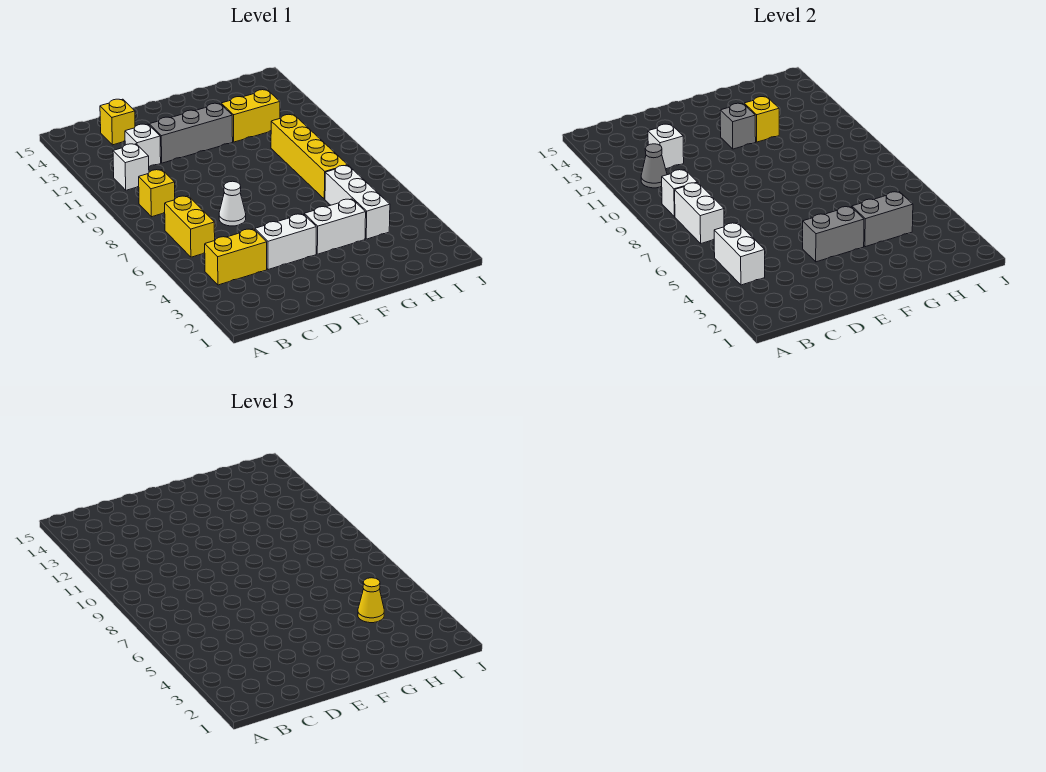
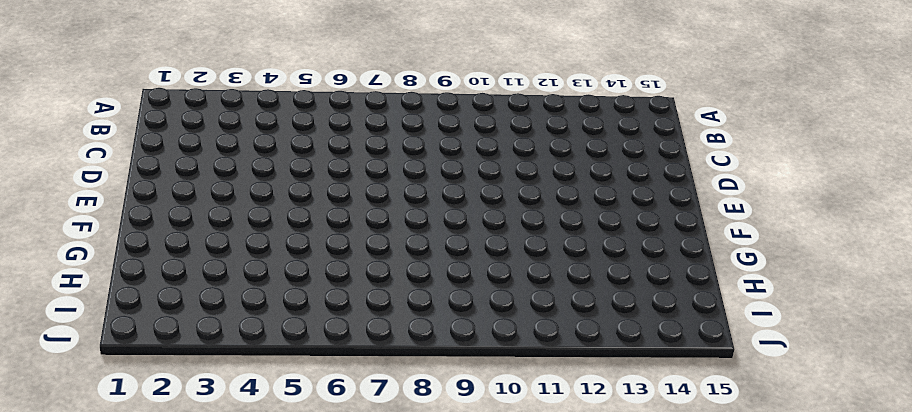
none -> yellow 1x2 brick [205,229,267,285]
none -> yellow 1x2 brick [165,196,215,257]
none -> yellow 1x1 brick [139,170,175,217]

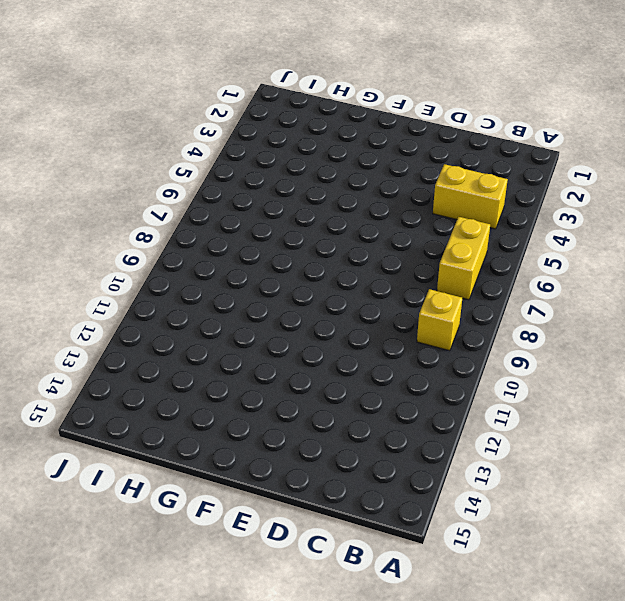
none -> white 1x1 brick [113,144,149,190]
none -> white 1x1 brick [125,124,161,166]
none -> yellow 1x1 brick [100,99,135,145]

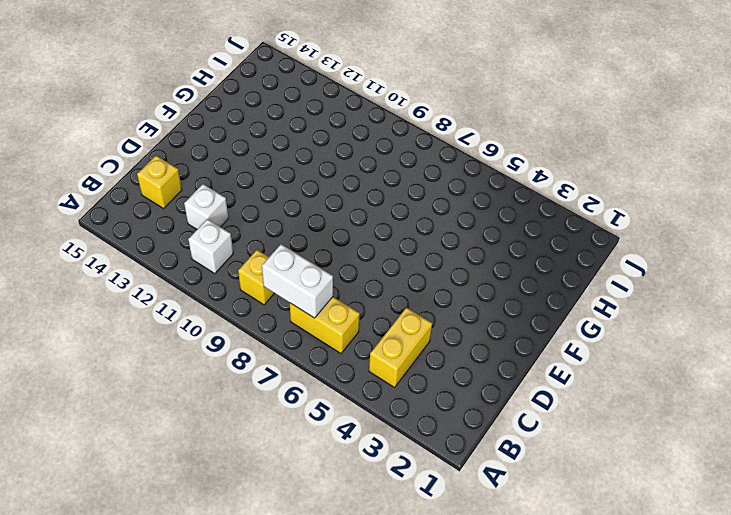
none -> white 1x2 brick [255,214,316,270]
none -> white 1x1 cone [219,181,246,226]
none -> grey 1x3 brick [149,103,233,163]

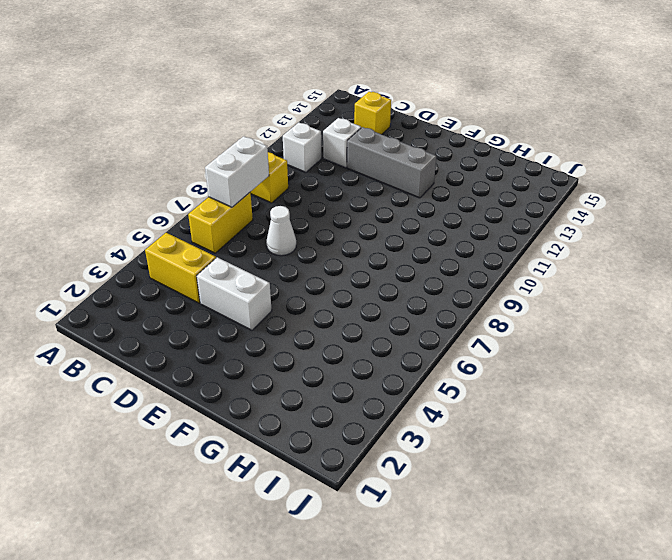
none -> white 1x2 brick [304,199,366,254]
none -> yellow 1x2 brick [221,90,280,142]
none -> white 1x3 brick [325,165,390,239]

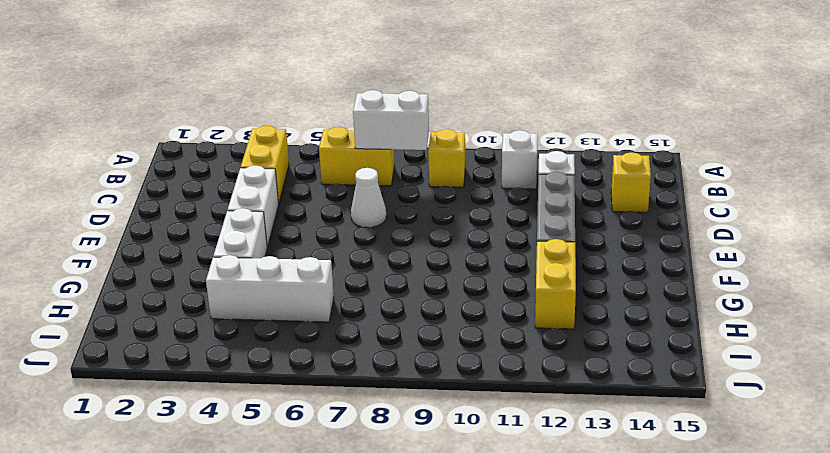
none -> yellow 1x4 brick [271,115,348,199]
none -> white 1x2 brick [714,223,765,285]
none -> white 1x1 brick [662,170,698,217]

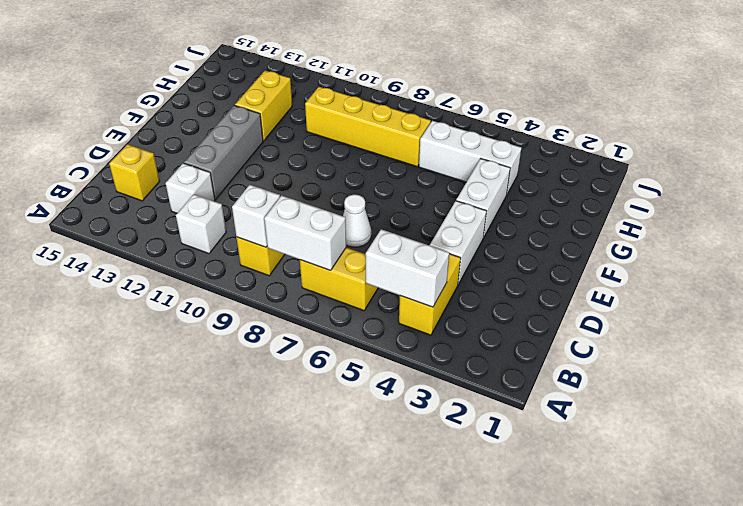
none -> grey 1x1 cone [641,144,667,188]
none -> white 1x1 brick [648,124,684,169]
none -> grey 1x2 brick [803,206,864,262]

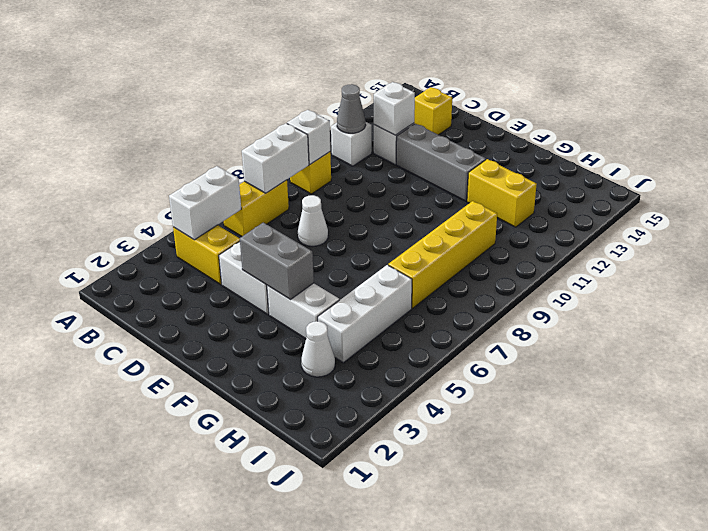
white 1x1 cone [301,321,335,377] -> none
none -> grey 1x1 brick [720,103,756,149]
none -> grey 1x2 brick [852,192,913,247]
none -> yellow 1x1 brick [744,97,779,142]

